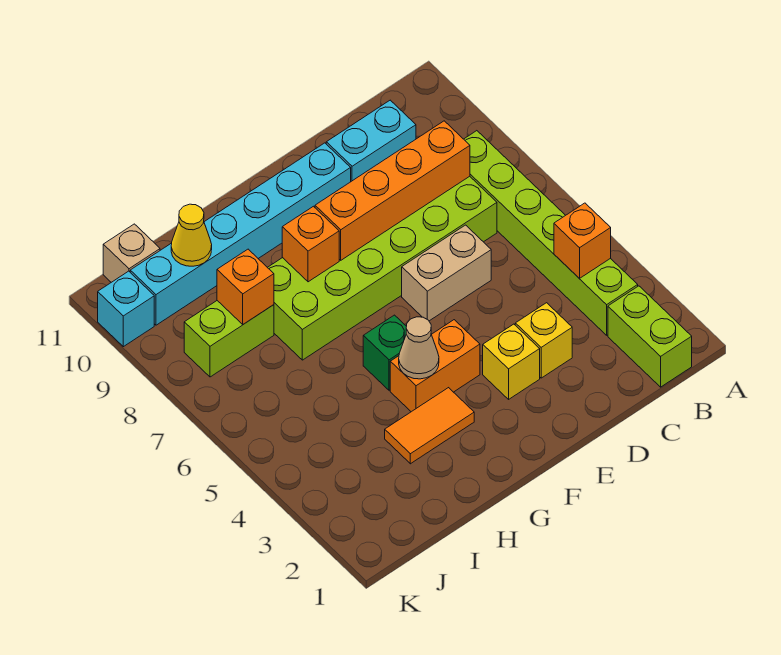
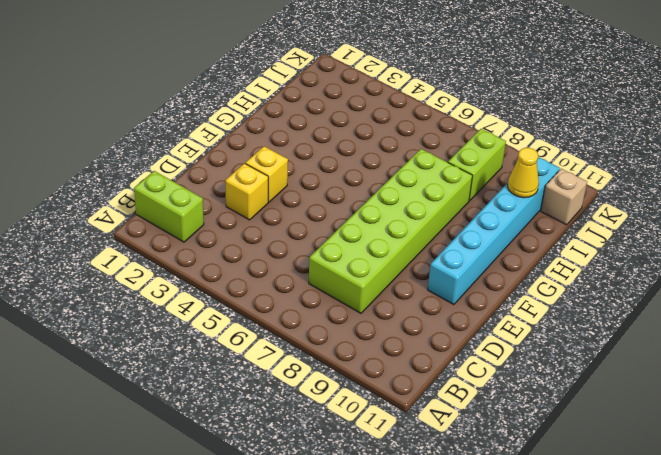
none -> lime 1x6 brick [464,131,638,335]
none -> cyan 1x2 brick [326,100,416,181]
none -> tan 1x2 brick [402,225,491,321]

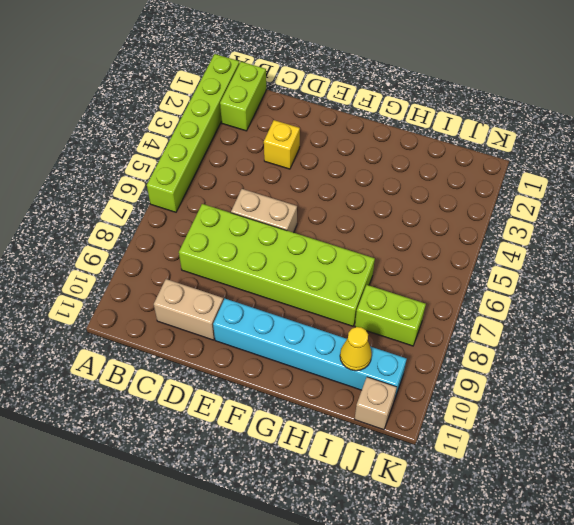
lime 1x6 brick [147,54,240,212] -> lime 1x6 brick moved to [464,131,638,335]
tan 1x2 brick [154,279,223,340] -> cyan 1x2 brick [326,100,416,181]
none -> yellow 1x1 brick [483,324,540,399]
none -> orange 1x2 brick [390,320,480,412]
none -> orange 1x2 tile [385,388,474,464]

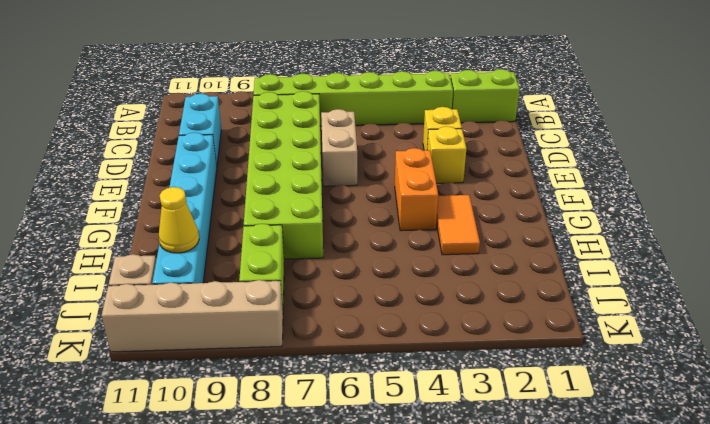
tan 1x4 brick [102,280,283,352] -> cyan 1x1 brick [98,271,154,347]
none -> green 1x1 brick [363,315,407,390]
none -> orange 1x1 brick [554,203,611,278]
none -> orange 1x4 brick [315,121,470,260]

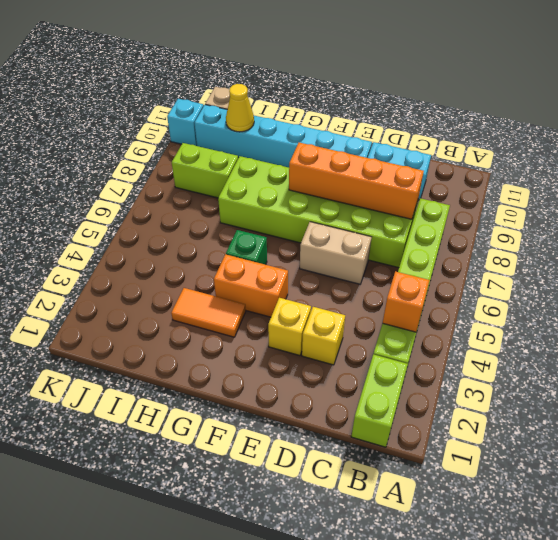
none -> tan 1x1 cone [399,317,439,379]
none -> orange 1x1 brick [282,206,339,282]
none -> orange 1x1 brick [217,249,274,324]

